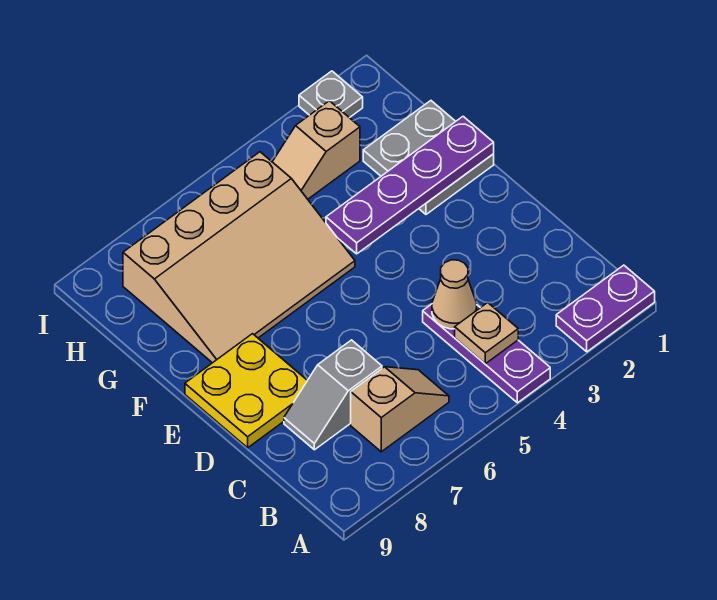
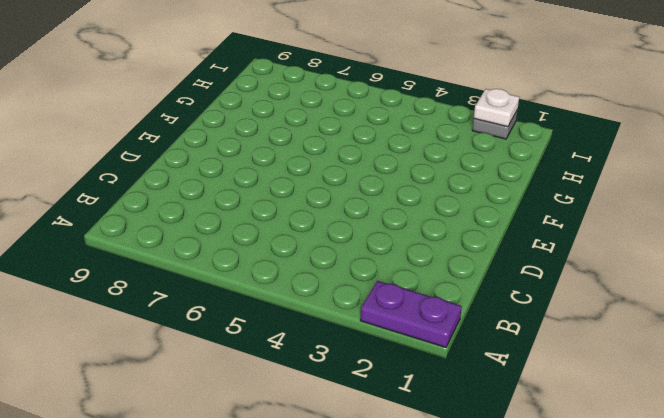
white 1x1 plate [474,89,519,127] -> none
none -> purple 1x3 plate [423,304,550,403]
none -> tan 1x2 slope [351,367,449,452]
none -> grey 1x2 slope [284,340,382,450]

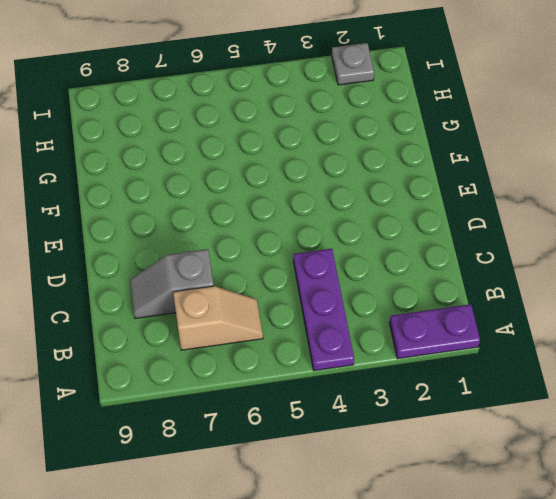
none -> yellow 2x2 plate [185,334,307,448]
none -> grey 2x2 plate [363,101,494,214]
none -> tan 3x4 slope [123,152,355,363]

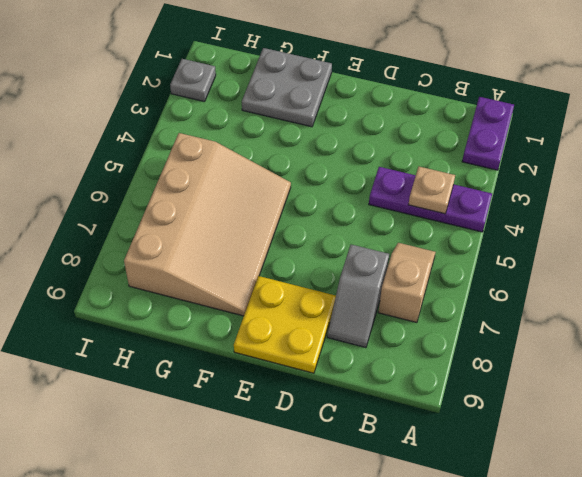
none -> tan 1x2 slope [272,101,360,199]
none -> tan 1x1 cone [432,260,477,329]
none -> purple 1x4 plate [326,117,494,254]

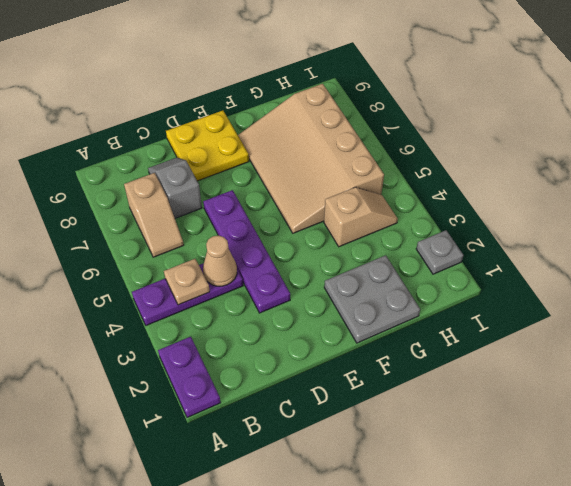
purple 1x4 plate [203,190,290,313] -> purple 1x4 plate moved to [326,117,494,254]
tan 1x2 slope [324,187,398,247] -> tan 1x2 slope turned to [272,101,360,199]

